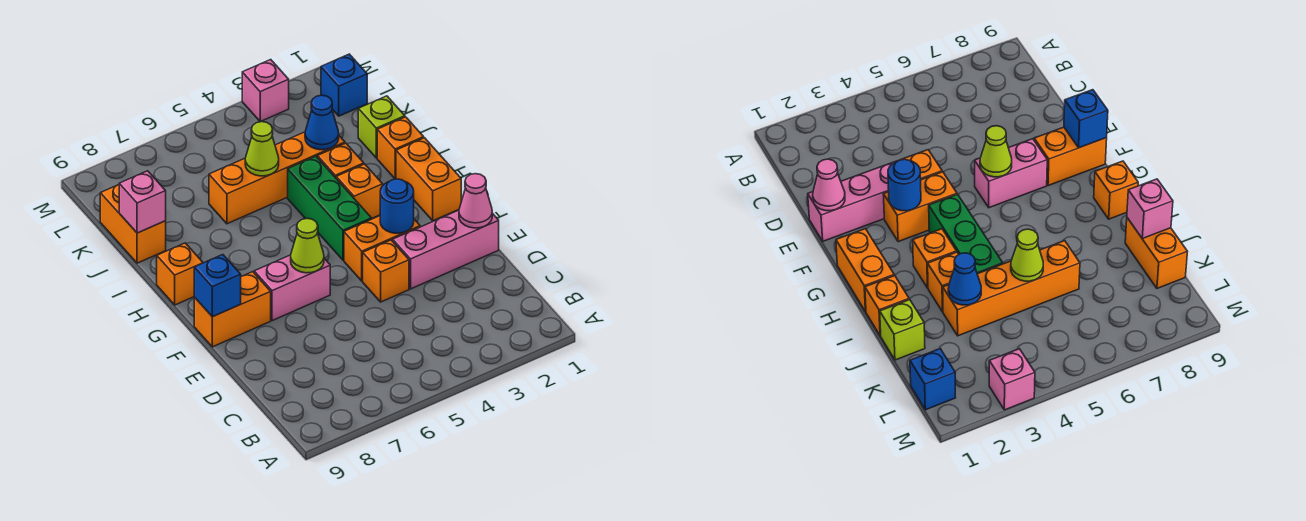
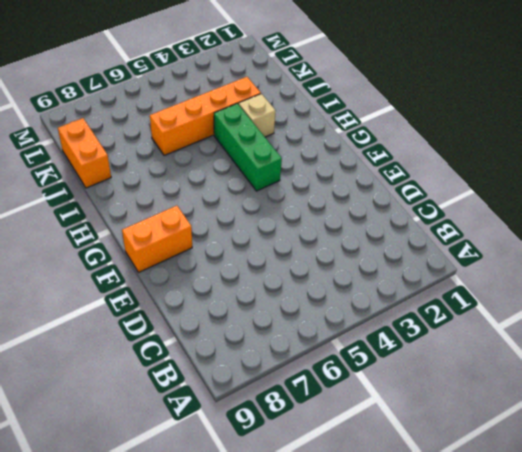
tan 1x1 brick [239,94,276,137] -> orange 1x1 brick [317,143,364,178]
none -> pink 1x3 brick [393,210,499,289]
none -> orange 1x1 brick [363,240,409,302]
none -> orange 1x2 brick [344,216,420,281]

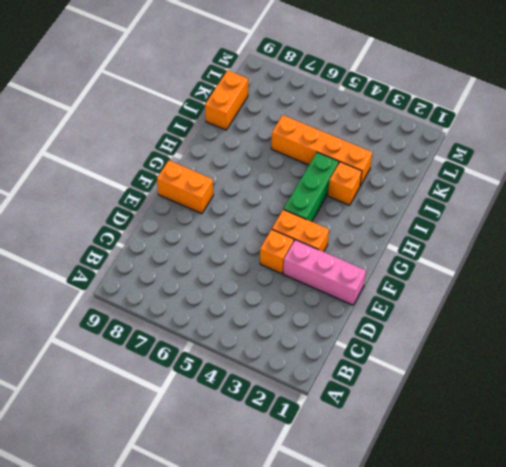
none -> pink 1x2 brick [254,255,330,321]
none -> orange 1x2 brick [396,138,461,221]
none -> orange 1x1 brick [336,164,383,218]

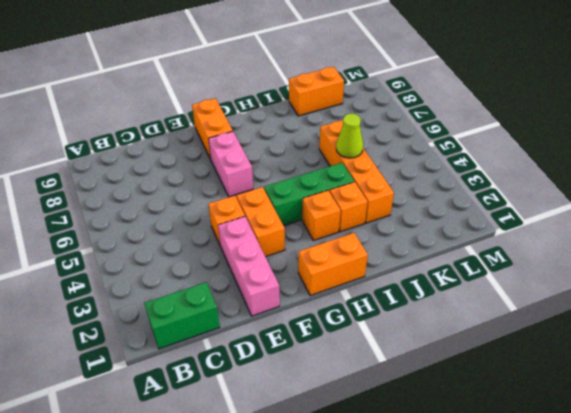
green 1x2 brick [144,282,220,349] -> none
none -> orange 1x1 brick [157,243,203,305]
none -> orange 1x1 brick [377,117,424,179]
none -> lime 1x1 brick [358,96,405,158]

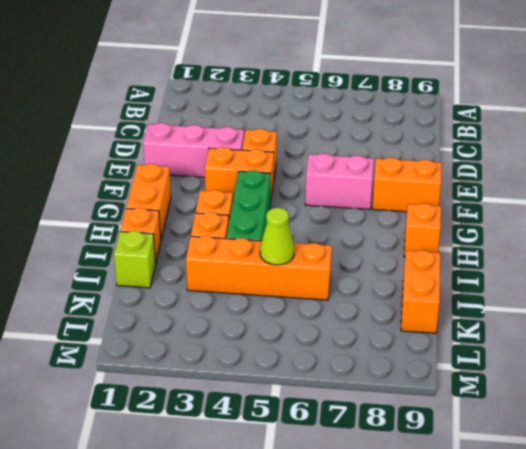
none -> blue 1x1 brick [321,54,367,116]
none -> pink 1x1 brick [242,60,289,122]
none -> pink 1x1 cone [459,174,492,228]

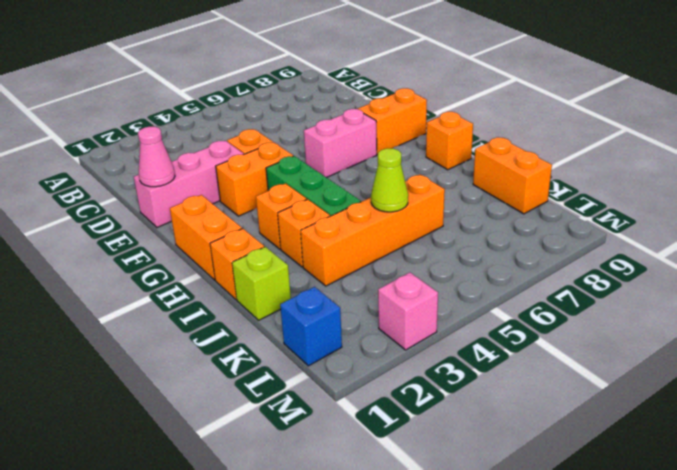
none -> blue 1x1 round brick [380,179,414,233]
none -> lime 1x1 cone [291,218,324,273]
none -> blue 1x1 brick [194,255,241,317]

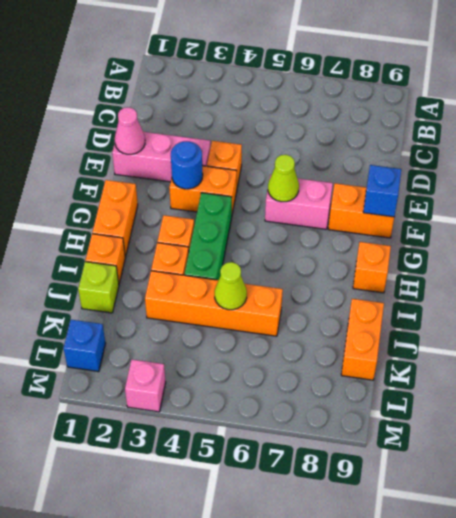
none -> blue 1x1 cone [305,95,339,150]
none -> pink 1x1 brick [119,171,166,233]

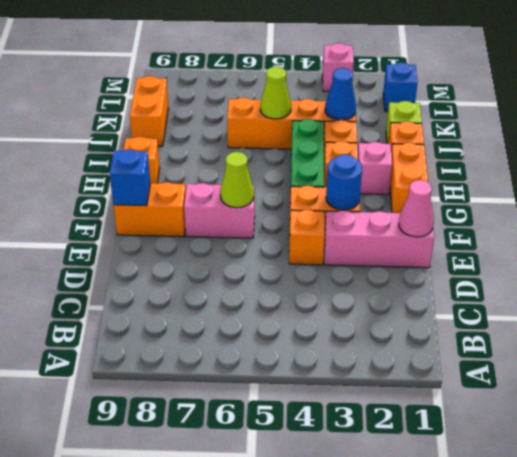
pink 1x1 brick [358,142,392,195] -> pink 1x1 brick moved to [119,171,166,233]

